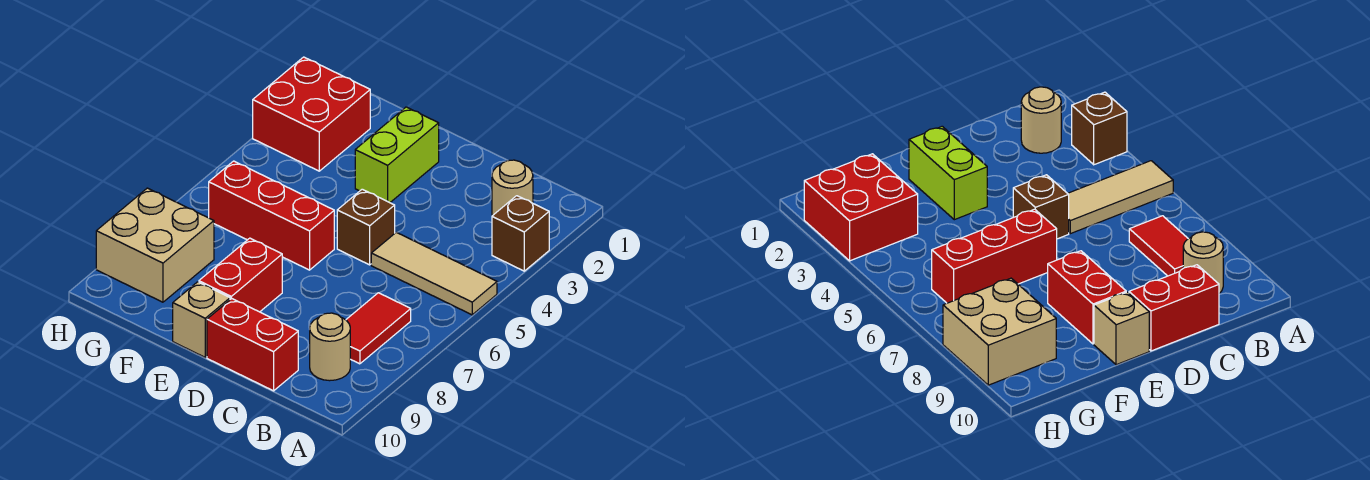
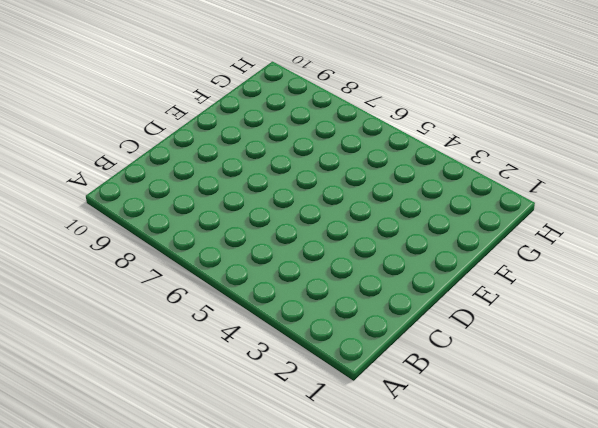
none -> brown 1x1 brick [492,196,549,271]
none -> tan 1x3 tile [371,232,497,315]
none -> tan 1x1 round brick [492,160,533,216]

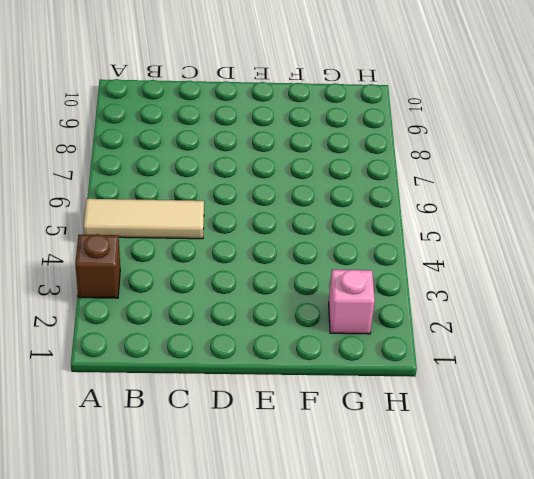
pink 1x1 brick [329,270,375,334] -> red 2x2 brick [253,57,370,171]
none -> tan 1x1 round brick [492,160,533,216]
none -> red 1x2 tile [346,293,411,364]
none -> tan 1x1 round brick [310,313,350,381]

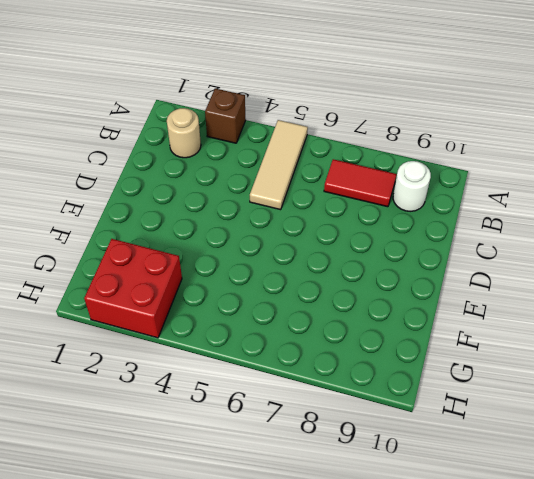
white 1x1 round brick [393,161,431,211] -> tan 1x1 round brick [310,313,350,381]
none -> red 1x2 brick [207,299,298,391]
none -> brown 1x1 brick [337,189,395,265]
none -> lime 1x2 brick [355,107,439,203]

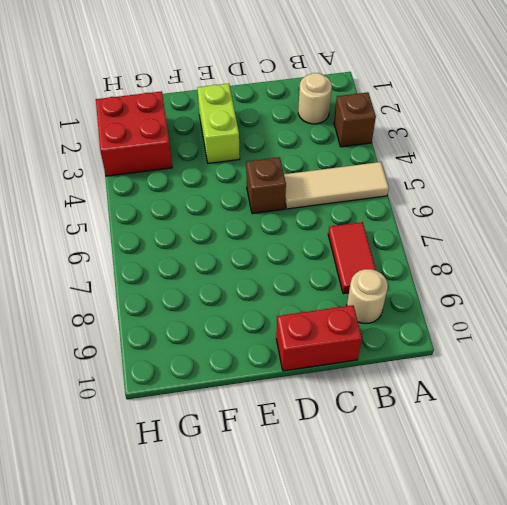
none -> red 1x3 brick [209,161,334,270]
none -> red 1x2 brick [199,238,282,312]
none -> tan 1x1 brick [173,282,230,357]

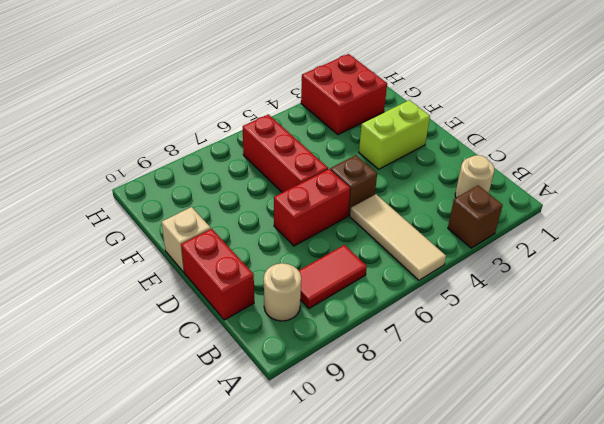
red 1x2 brick [274,169,350,246] -> red 1x2 brick moved to [199,238,282,312]
none -> tan 2x2 brick [96,188,214,302]

